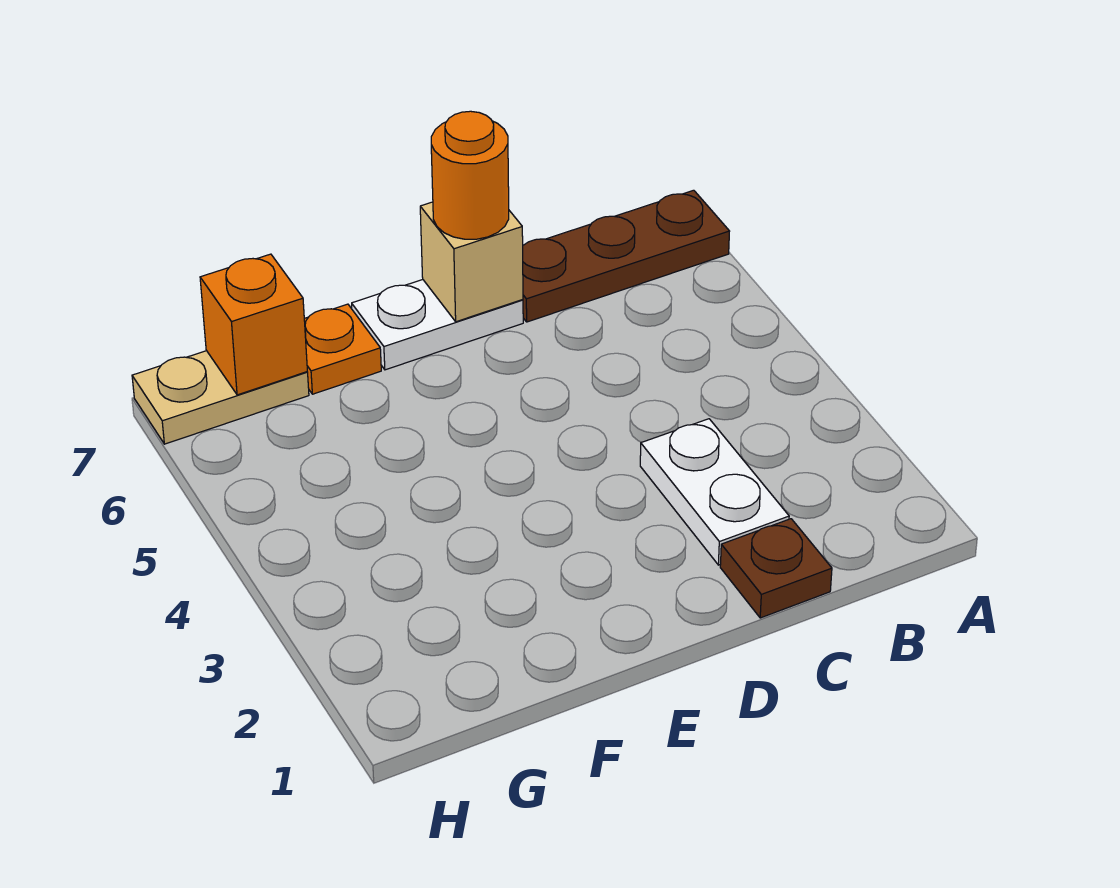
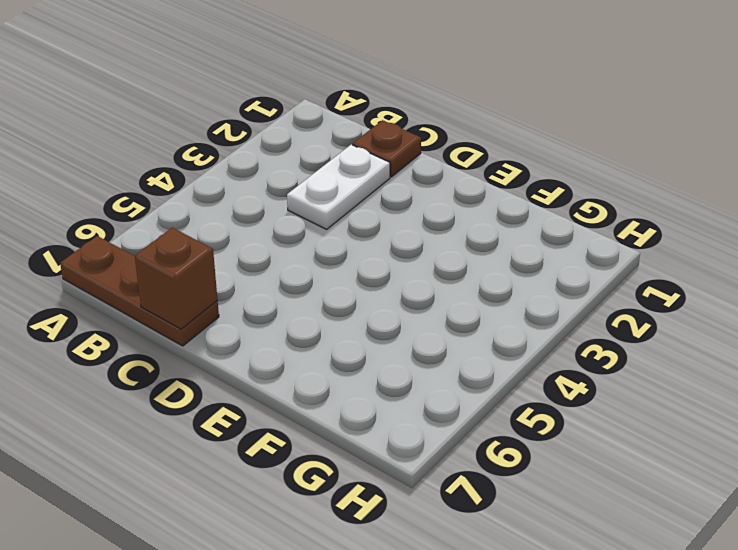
brown 1x1 brick [135,228,217,329] -> none
none -> white 1x2 plate [352,280,523,370]
none -> orange 1x1 plate [304,304,381,394]

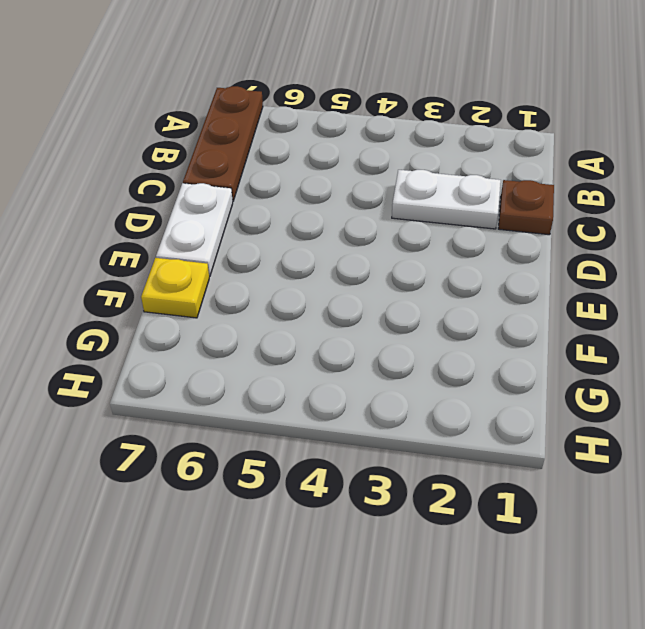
yellow 1x1 plate [141,258,209,318] -> orange 1x1 plate [304,304,381,394]
none -> tan 1x2 plate [132,351,309,444]
none -> tan 1x1 brick [420,202,523,322]

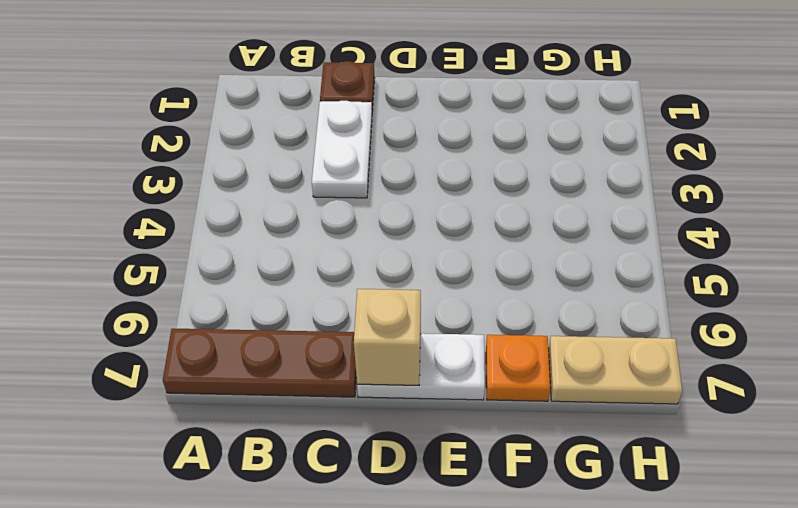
none -> orange 1x1 brick [200,254,307,395]
none -> orange 1x1 round brick [431,111,509,239]

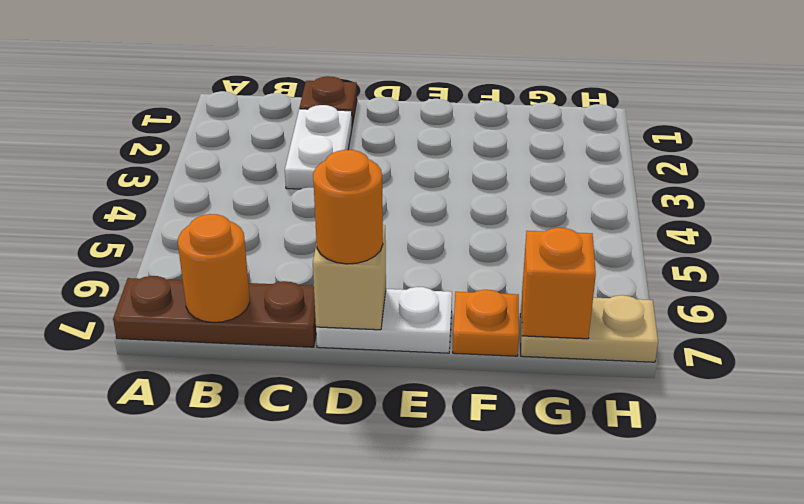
orange 1x1 round brick [178,214,250,323] -> none

